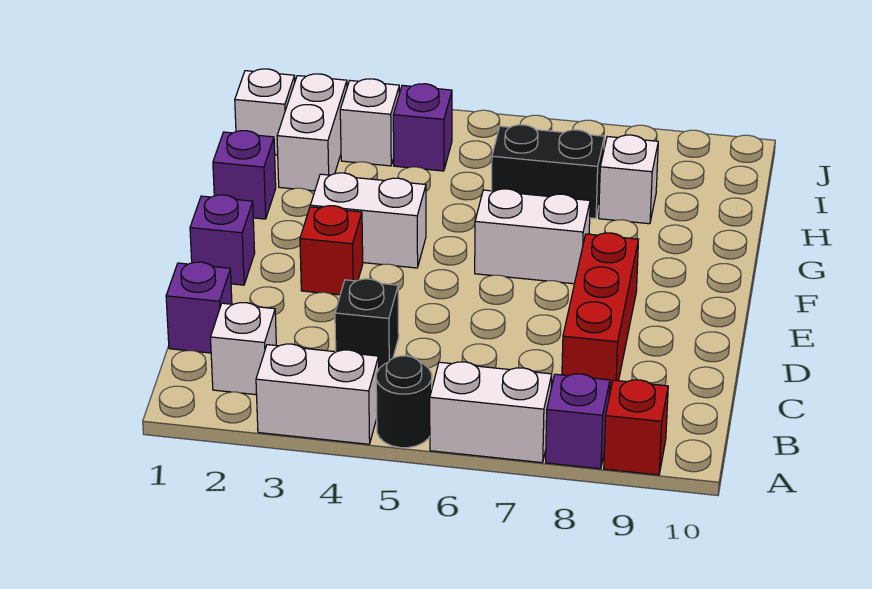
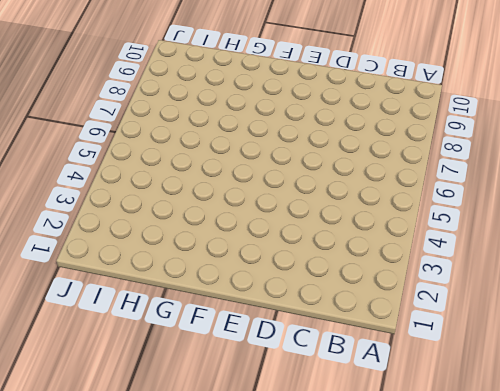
none -> white 1x2 brick [256,344,379,444]
none -> black 1x1 round brick [376,356,432,448]
none -> white 1x2 brick [430,362,552,463]

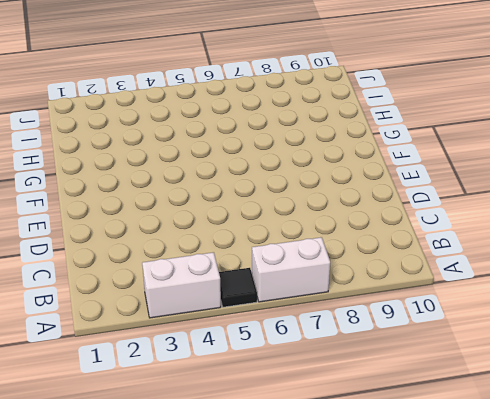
black 1x1 tile [219,268,257,307] -> black 1x1 round brick [376,356,432,448]
none -> purple 1x1 brick [546,374,610,469]
none -> red 1x1 brick [604,380,668,475]
none -> white 1x1 brick [211,303,276,395]

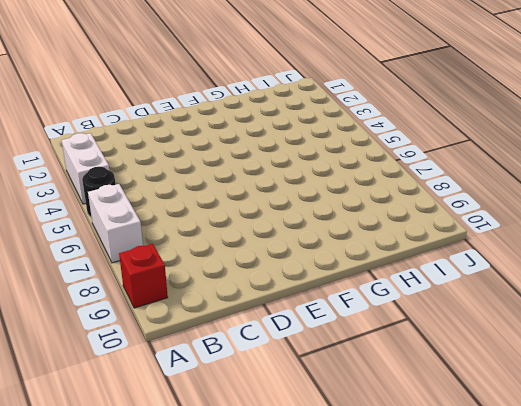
none -> purple 1x1 brick [546,374,610,469]
none -> white 1x1 brick [211,303,276,395]
none -> purple 1x1 brick [166,262,232,353]

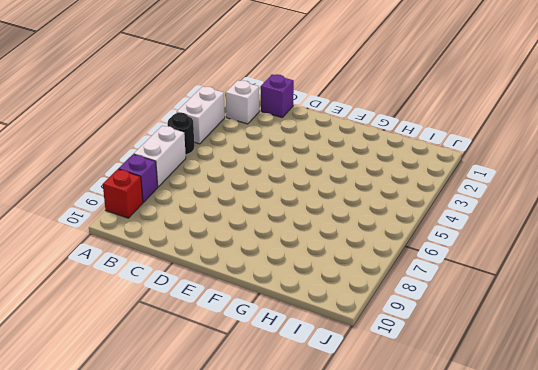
none -> black 1x1 brick [335,279,399,368]
none -> red 1x3 brick [562,233,639,394]
none -> purple 1x1 brick [190,195,255,285]

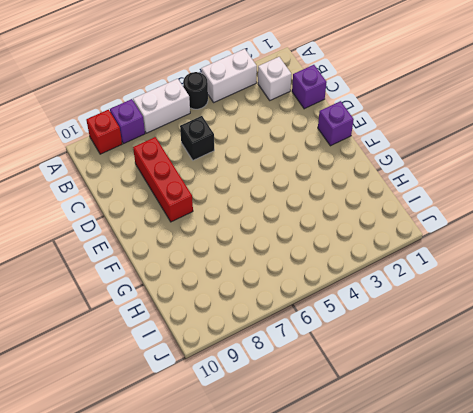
black 1x1 brick [180,116,214,160] -> black 1x1 brick moved to [335,279,399,368]
none -> red 1x1 brick [300,206,363,295]
none -> white 1x2 brick [310,173,426,268]
none -> white 1x2 brick [475,189,590,284]

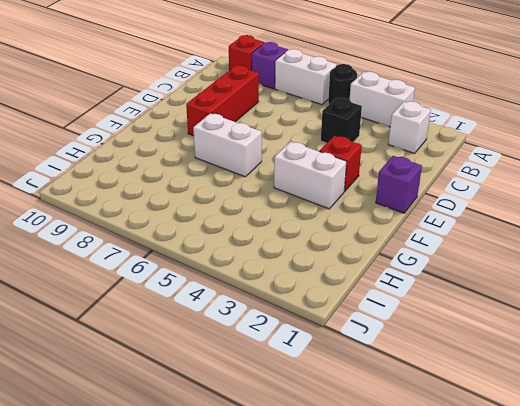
none -> purple 1x1 brick [166,262,232,353]
none -> purple 1x1 brick [213,131,276,219]
none -> white 1x2 brick [277,74,347,191]

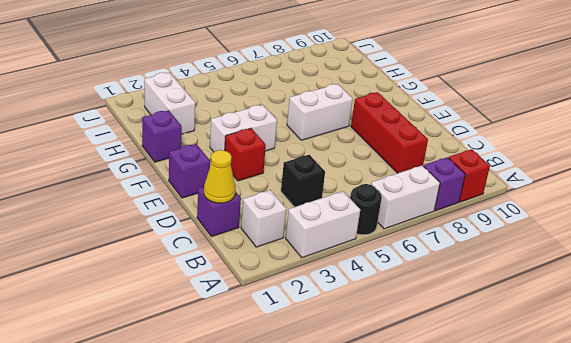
yellow 1x1 cone [204,150,236,203] -> none
none -> black 1x2 brick [492,125,604,218]
none -> white 1x1 brick [599,135,658,224]
none -> white 1x1 brick [235,69,295,155]

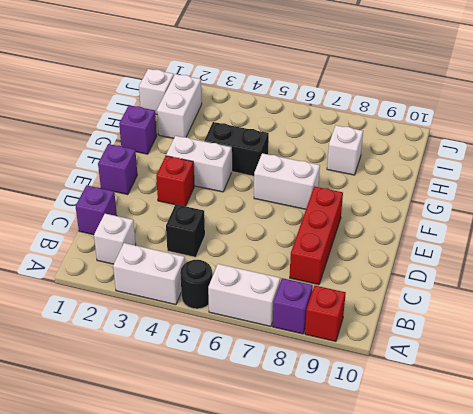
black 1x2 brick [204,122,269,176] -> black 1x2 brick moved to [492,125,604,218]
none -> white 1x1 brick [340,79,399,166]
none -> purple 1x1 brick [393,84,452,171]

